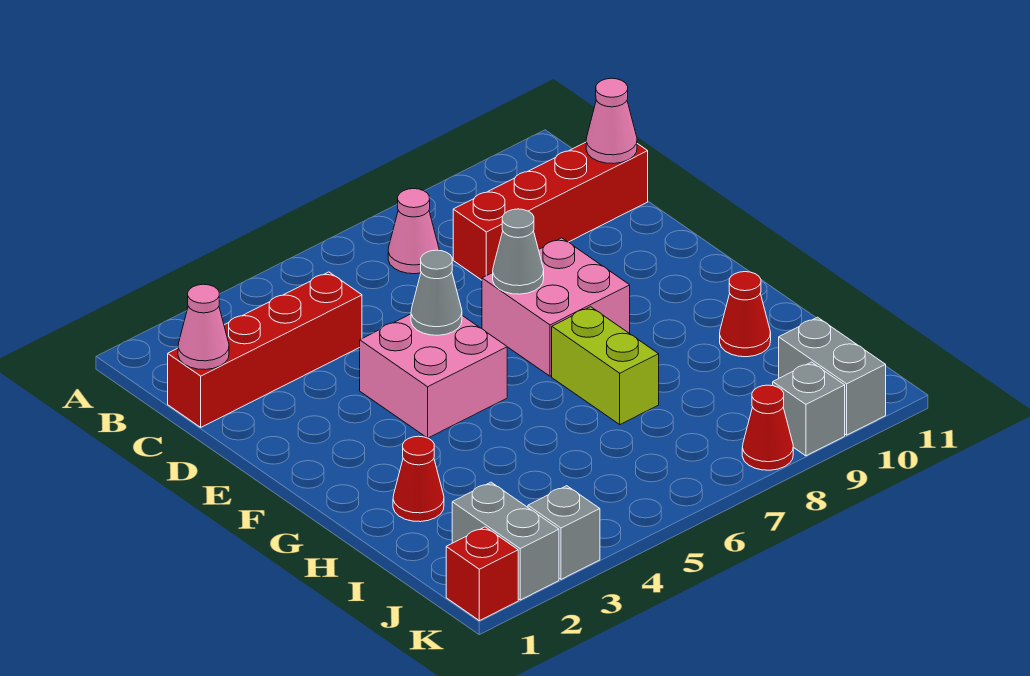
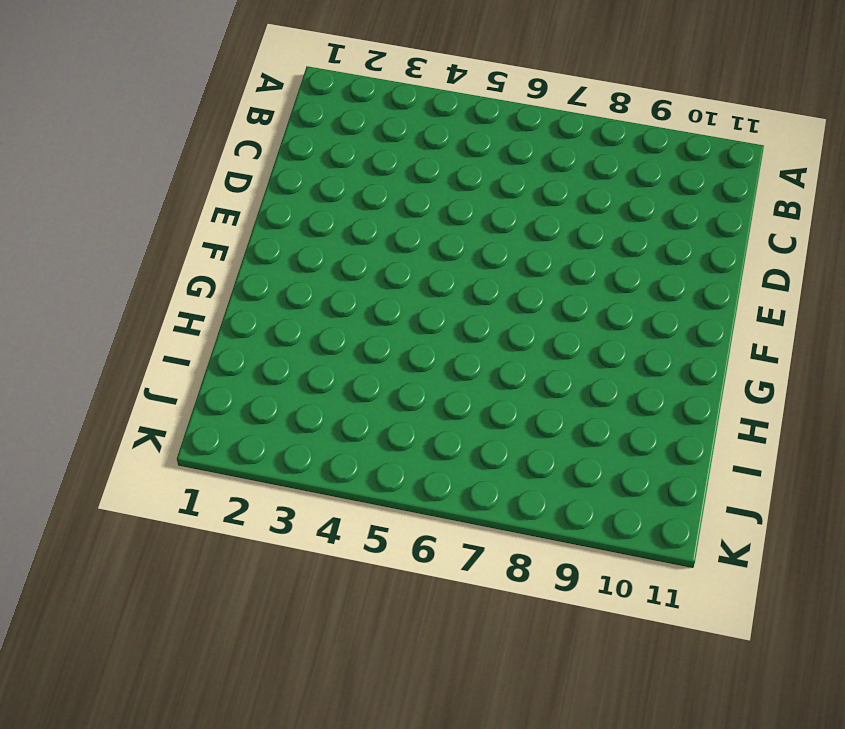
none -> pink 1x1 cone [388,189,439,274]
none -> red 1x4 brick [168,272,362,427]
none -> red 1x4 brick [453,142,648,280]

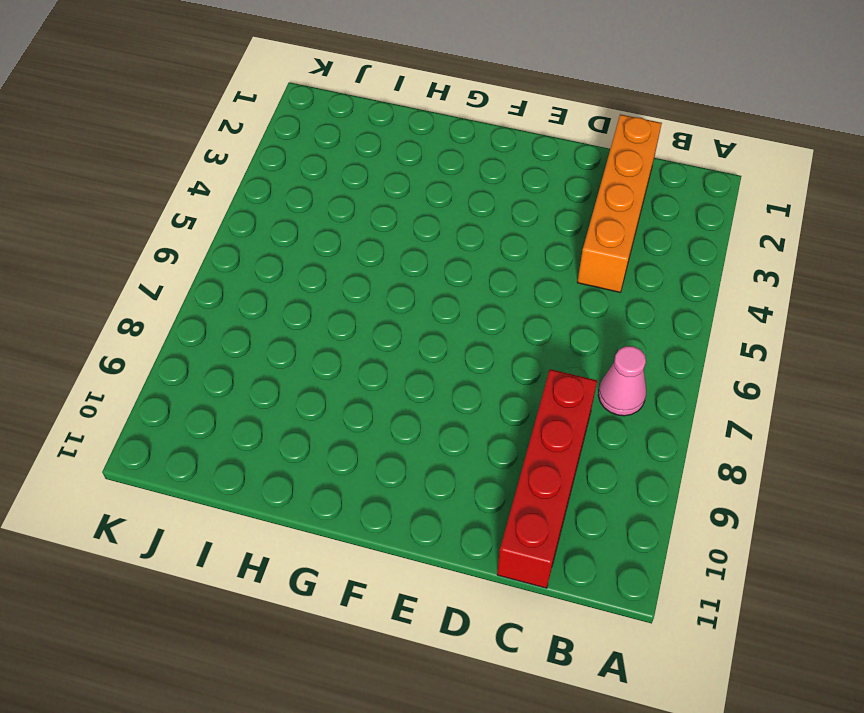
orange 1x4 brick [577,114,662,292] -> red 1x4 brick [168,272,362,427]
none -> pink 2x2 brick [360,314,507,438]
none -> pink 2x2 brick [482,238,630,376]
none -> lime 1x2 brick [552,307,659,424]

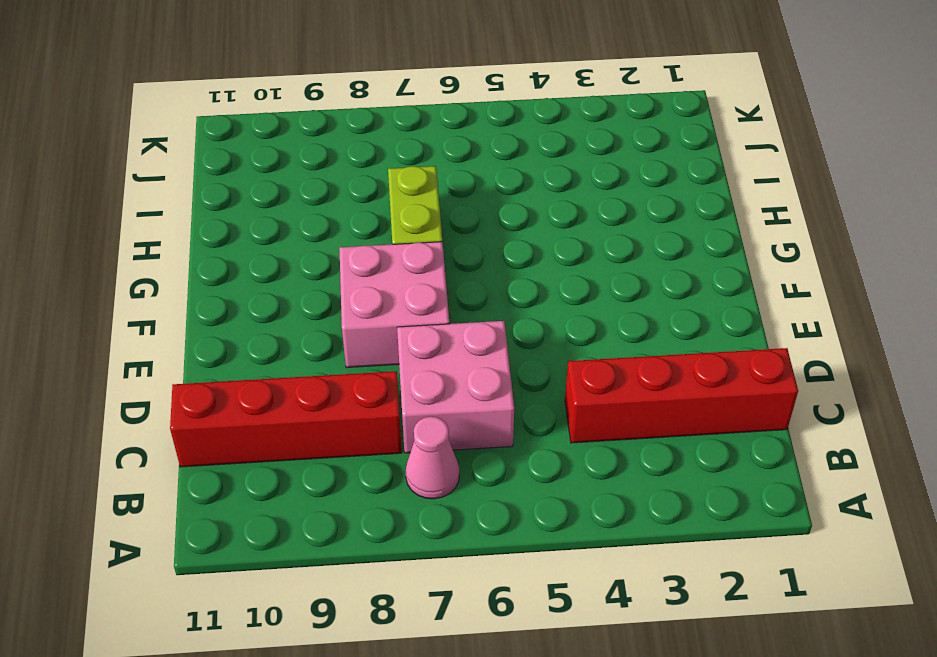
pink 2x2 brick [397,321,514,453] -> pink 2x2 brick moved to [360,314,507,438]
none -> red 1x1 cone [393,436,444,522]
none -> red 1x1 cone [720,272,771,357]
none -> grey 1x2 brick [452,482,559,600]

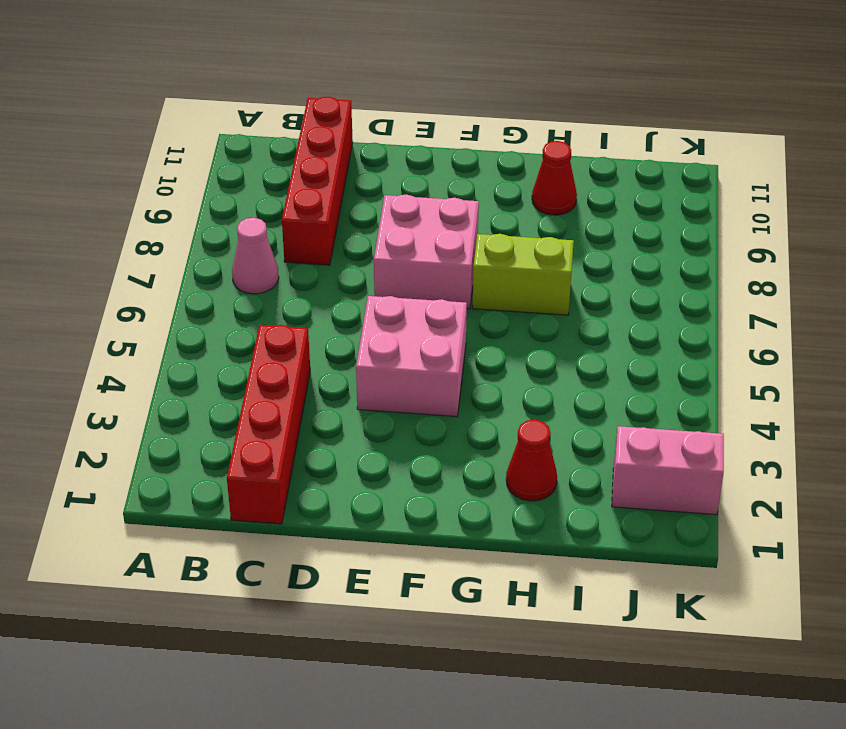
pink 1x2 brick [612,426,724,515] -> grey 1x2 brick [452,482,559,600]
none -> grey 1x2 brick [779,317,886,435]
none -> red 1x1 brick [446,527,518,621]
none -> grey 1x1 brick [528,486,600,579]

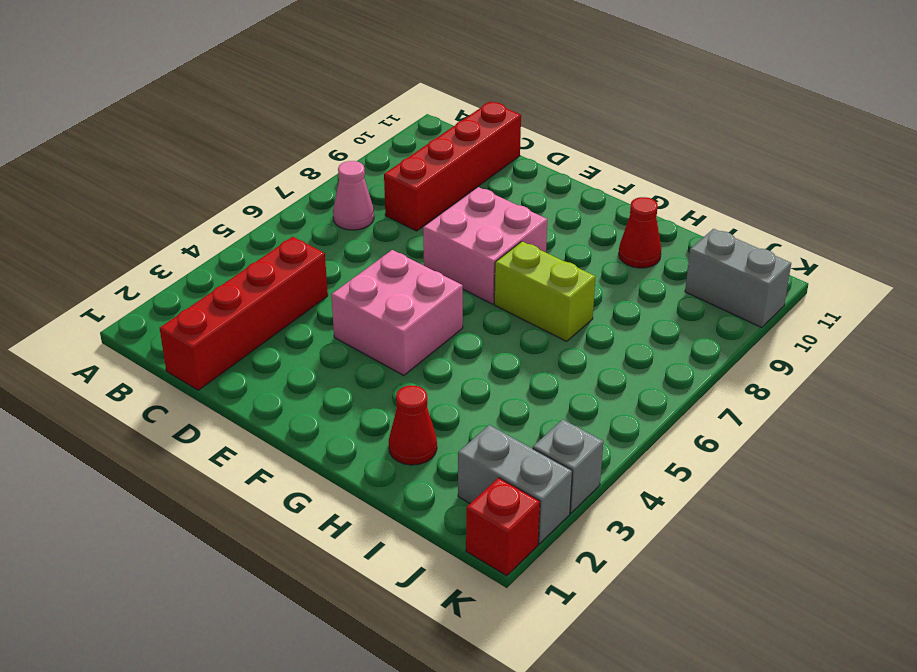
none -> red 1x1 cone [742,385,793,470]
none -> grey 1x1 brick [773,362,845,456]
none -> pink 1x1 cone [178,284,229,370]

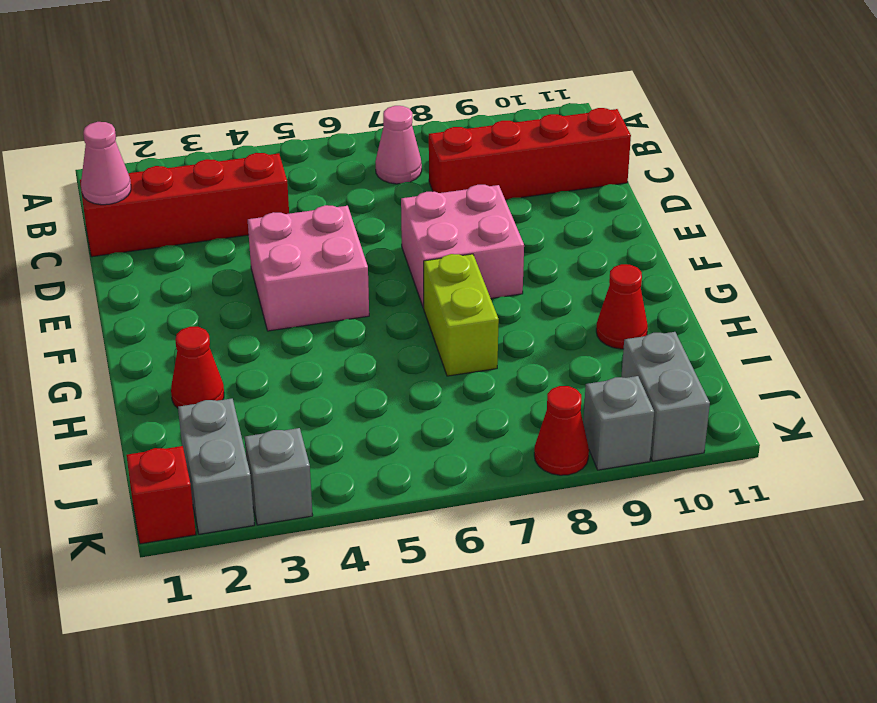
none -> pink 1x1 cone [586,78,637,164]
none -> grey 1x1 cone [411,250,462,335]
none -> grey 1x1 cone [493,209,544,294]

